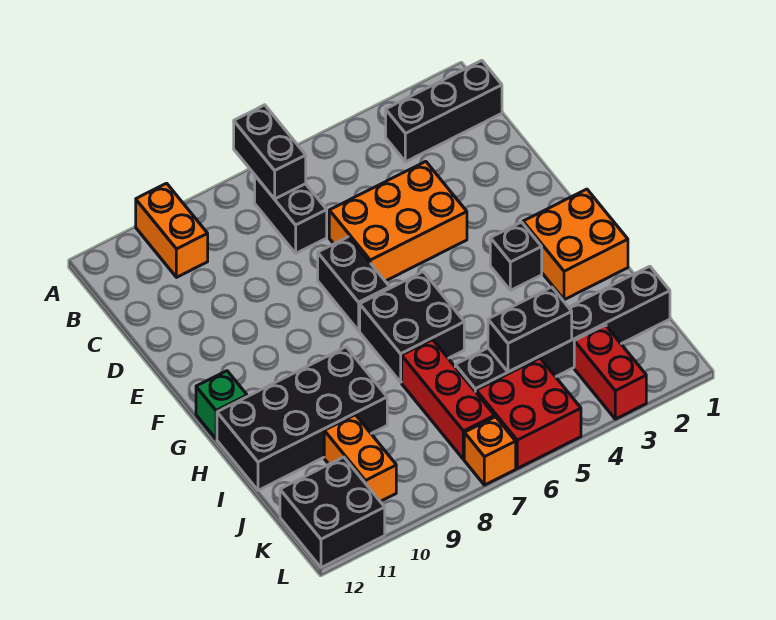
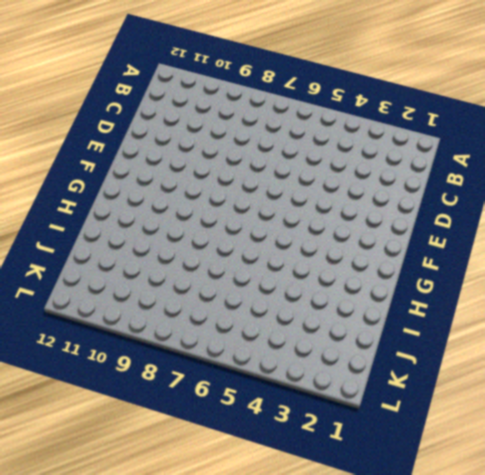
none -> orange 1x2 brick [136,183,208,277]
none -> black 1x3 brick [386,61,502,162]
none -> black 1x2 brick [255,176,327,253]

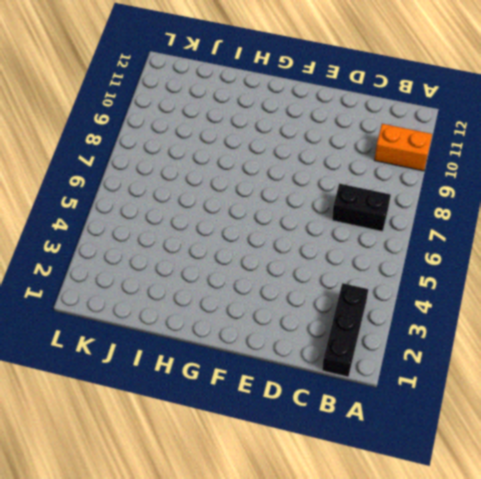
none -> orange 2x3 brick [329,161,467,281]
none -> black 1x2 brick [318,237,390,331]
none -> orange 2x2 brick [523,189,628,300]

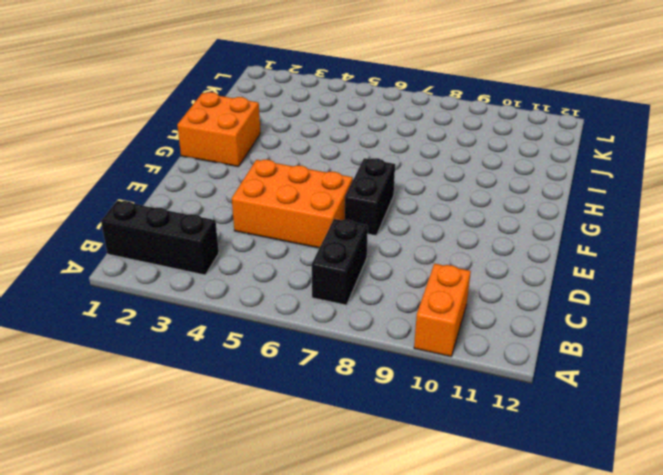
none -> black 1x1 brick [490,222,542,290]
none -> black 2x2 brick [360,272,464,382]
none -> green 1x1 brick [196,371,247,439]

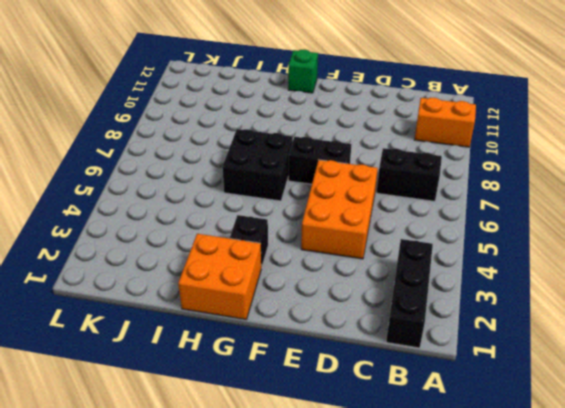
none -> black 2x4 brick [217,347,387,490]
none -> red 1x3 brick [402,340,495,459]
none -> black 1x6 brick [455,266,670,392]

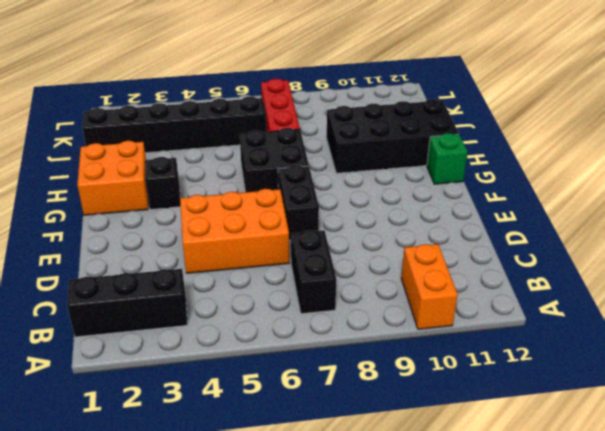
none -> orange 1x2 brick [324,415,396,501]
none -> red 1x2 brick [574,325,646,419]
none -> red 2x2 brick [476,358,581,469]

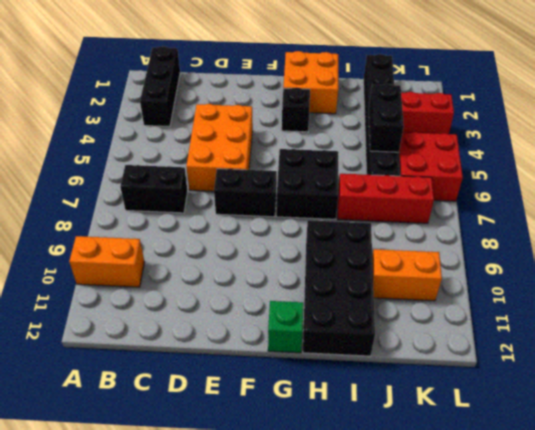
none -> black 2x2 brick [280,457,385,568]
none -> orange 1x1 brick [464,417,516,485]
none -> black 1x2 brick [234,105,306,199]

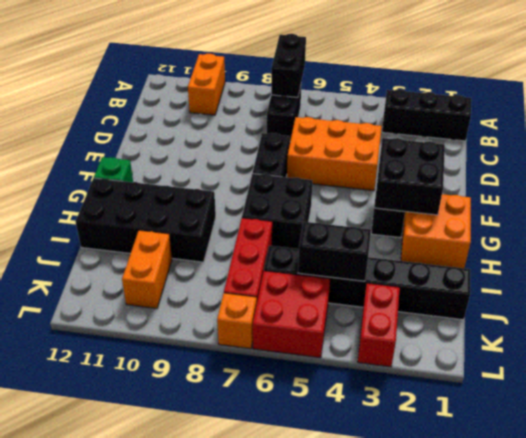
black 2x2 brick [375,138,445,215] -> black 2x2 brick moved to [280,457,385,568]

